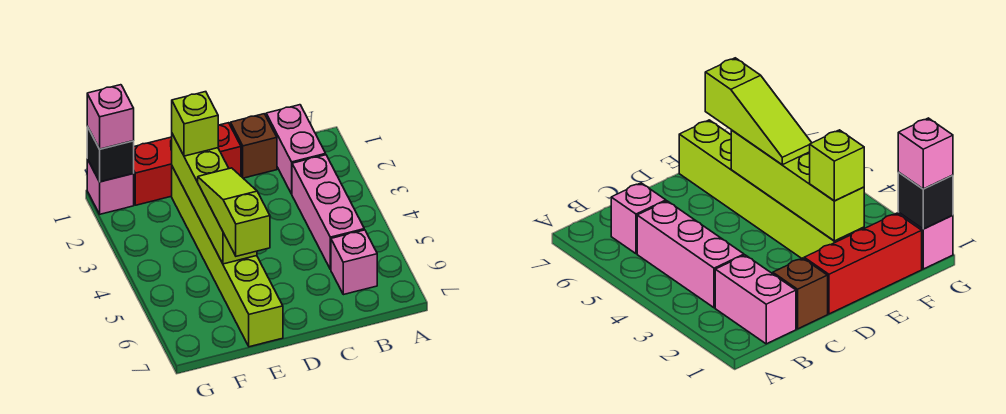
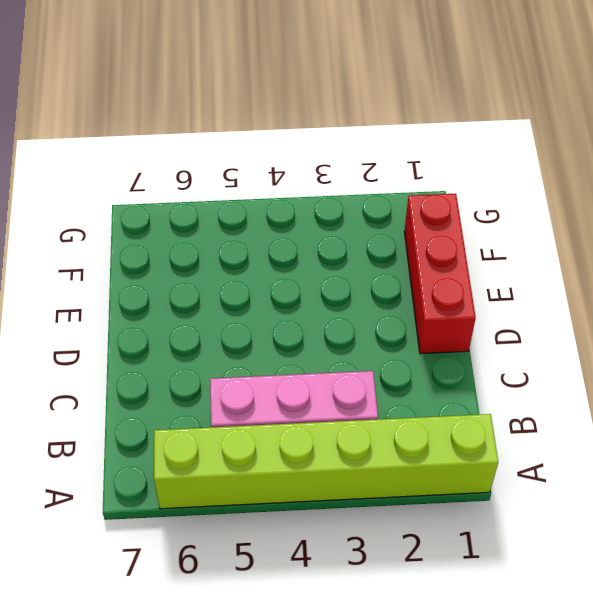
lime 1x6 brick [154,414,498,509] -> lime 1x6 brick moved to [172,167,283,347]
none -> pink 1x2 brick [266,105,326,194]
none -> pink 1x1 brick [331,230,377,295]
none -> brown 1x1 brick [230,114,277,178]

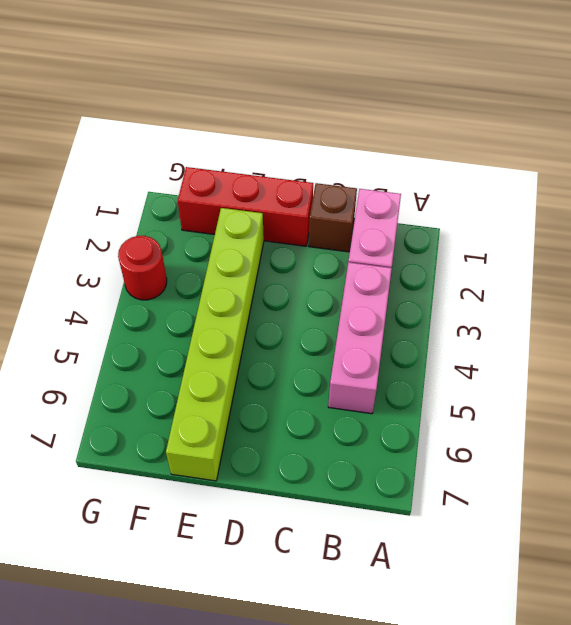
red 1x1 round brick [118,236,167,300] -> none
none -> pink 1x1 brick [331,230,377,295]
none -> pink 1x1 brick [87,159,134,214]
none -> lime 1x4 brick [172,134,257,264]

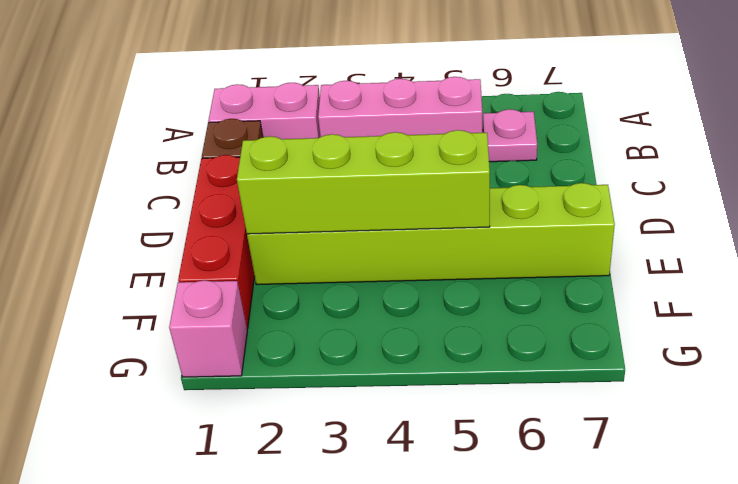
pink 1x1 plate [483,109,537,162] -> pink 1x1 brick [331,230,377,295]
none -> black 1x1 brick [87,127,134,182]
none -> lime 1x1 brick [172,92,218,156]
none -> lime 1x3 slope [198,168,270,256]

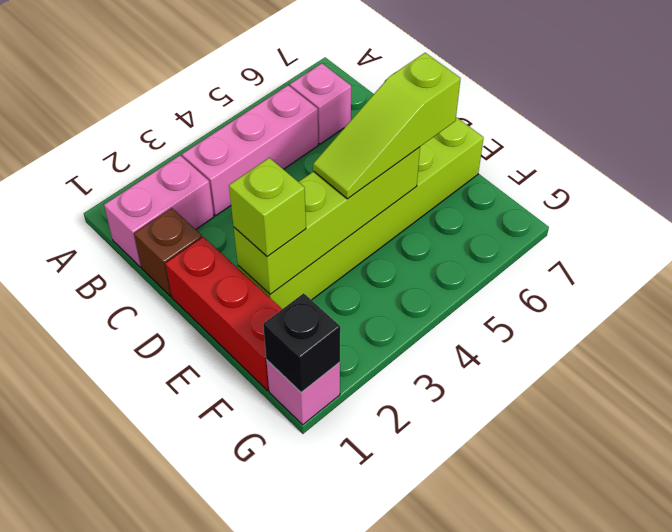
none -> pink 1x1 brick [87,85,134,149]

